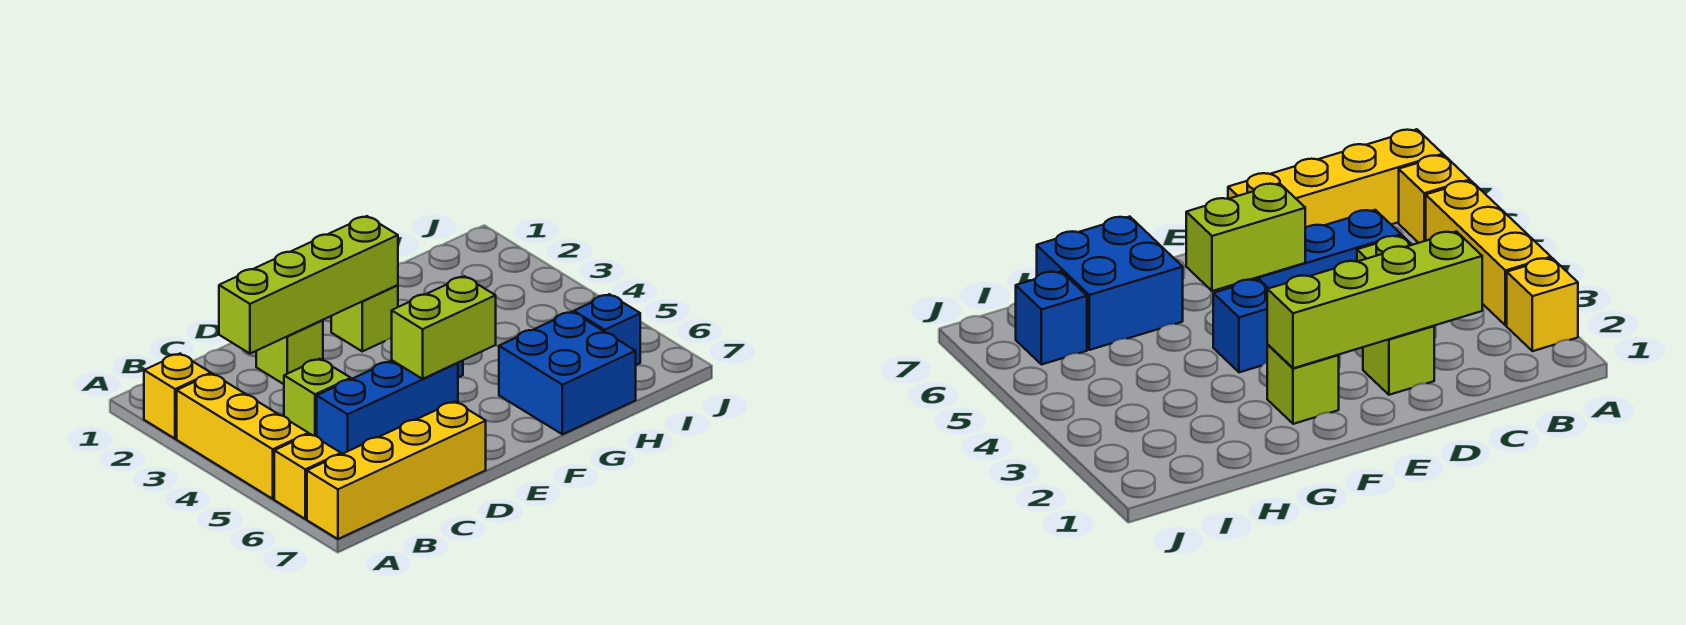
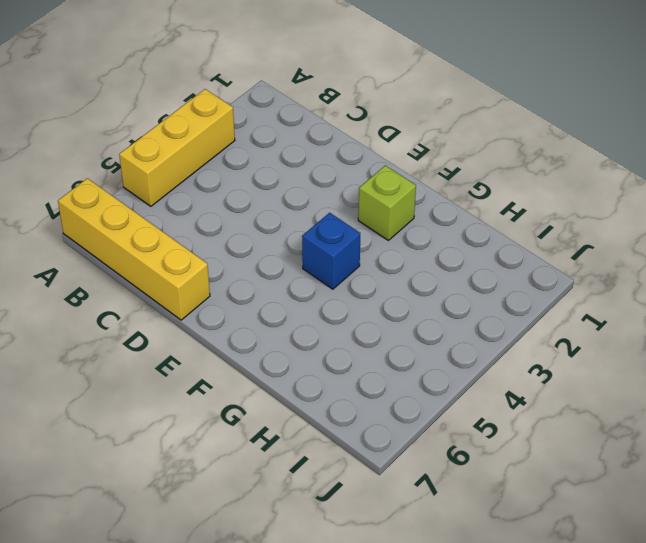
none -> yellow 1x1 brick [144,354,211,439]
none -> yellow 1x1 brick [274,434,341,519]
none -> lime 1x1 brick [284,359,351,436]

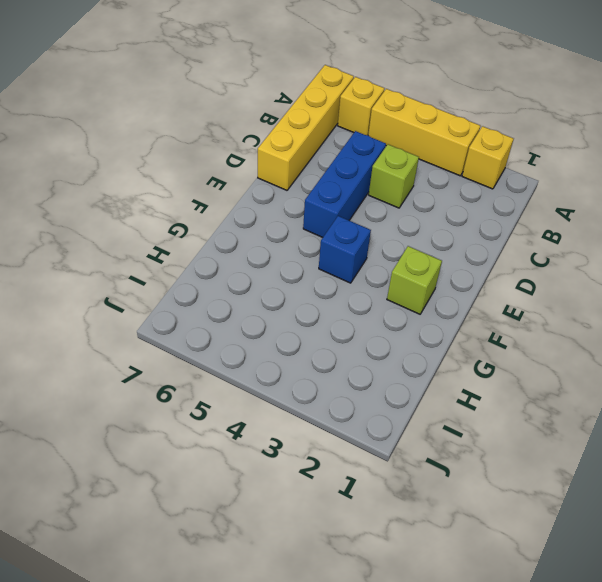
none -> lime 1x1 brick [256,320,323,384]
none -> blue 2x2 brick [499,312,636,434]
none -> blue 1x1 brick [574,294,640,365]

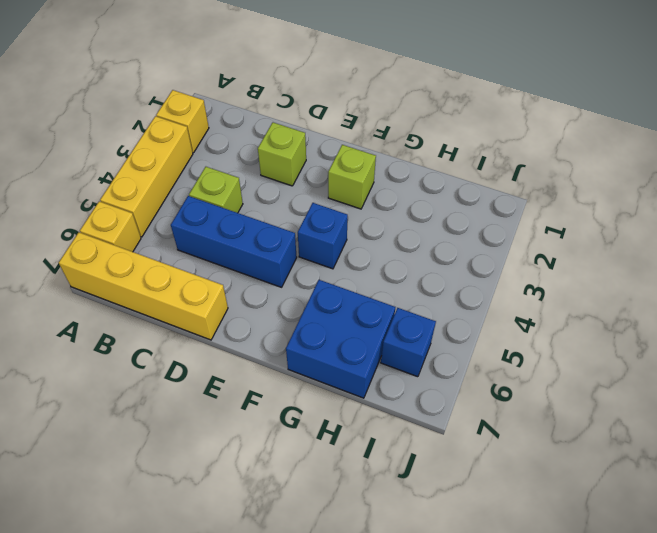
none -> lime 1x4 brick [219,216,398,354]
none -> lime 1x2 brick [392,276,496,379]

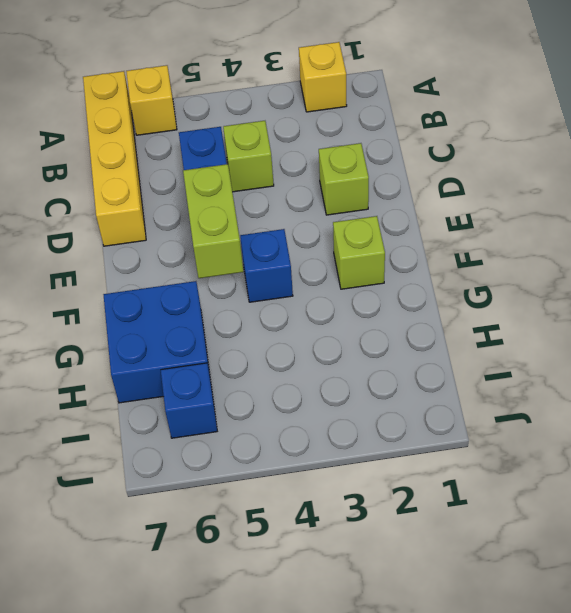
none -> yellow 1x3 brick [177,374,308,499]
none -> lime 1x4 brick [219,216,398,354]

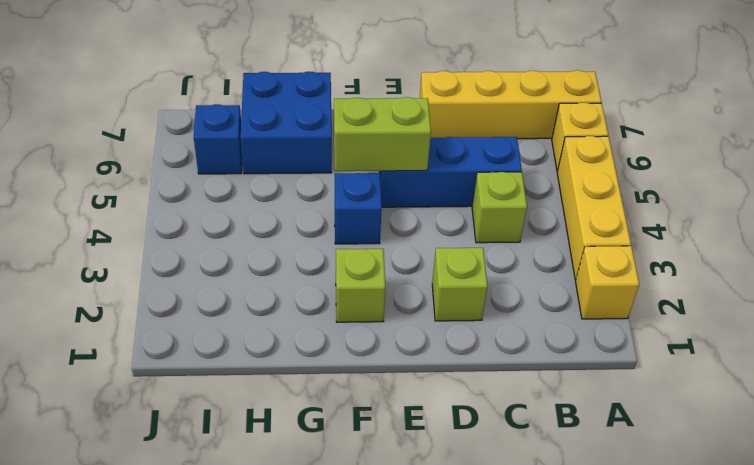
none -> lime 1x4 brick [219,216,398,354]

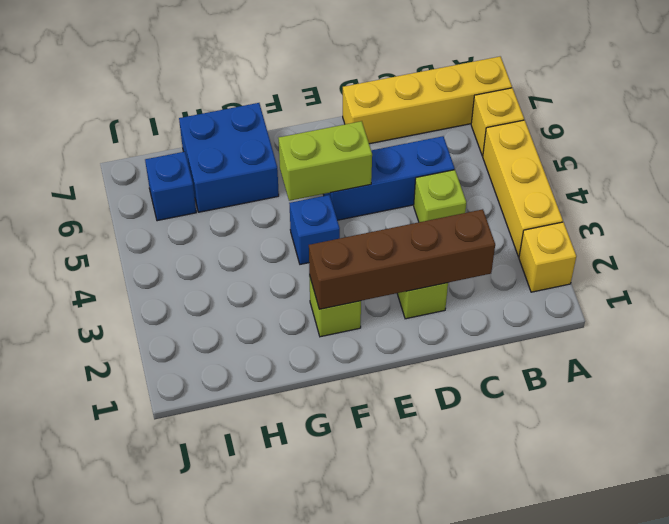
brown 1x4 brick [309,209,495,309] -> lime 1x4 brick [219,216,398,354]

